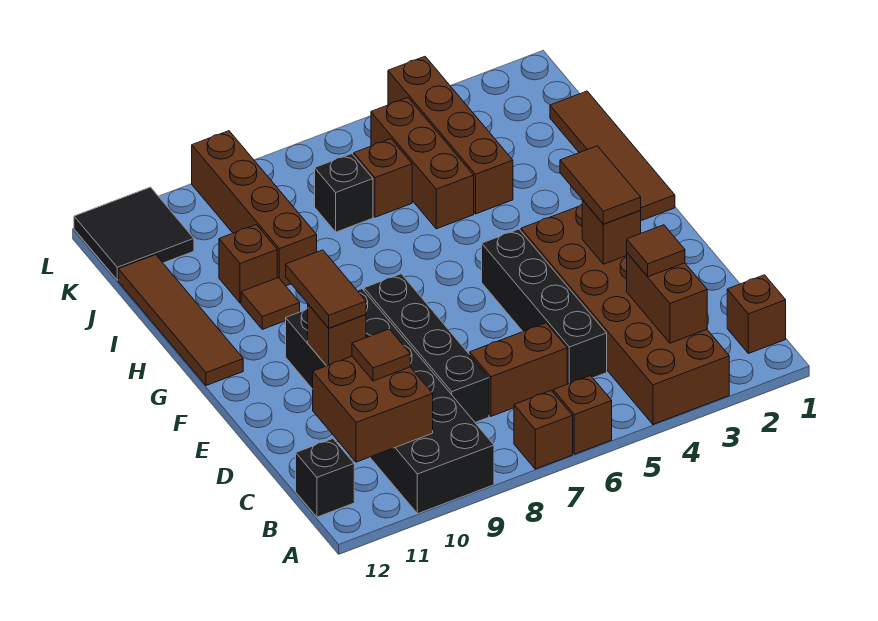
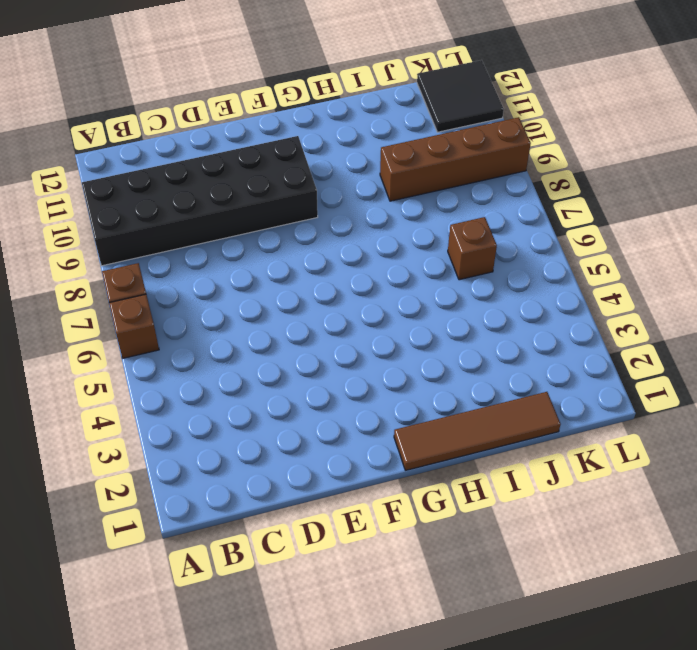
none -> brown 2x6 brick [521,205,729,424]
none -> brown 1x1 brick [727,275,786,354]
none -> black 1x1 brick [296,439,354,517]

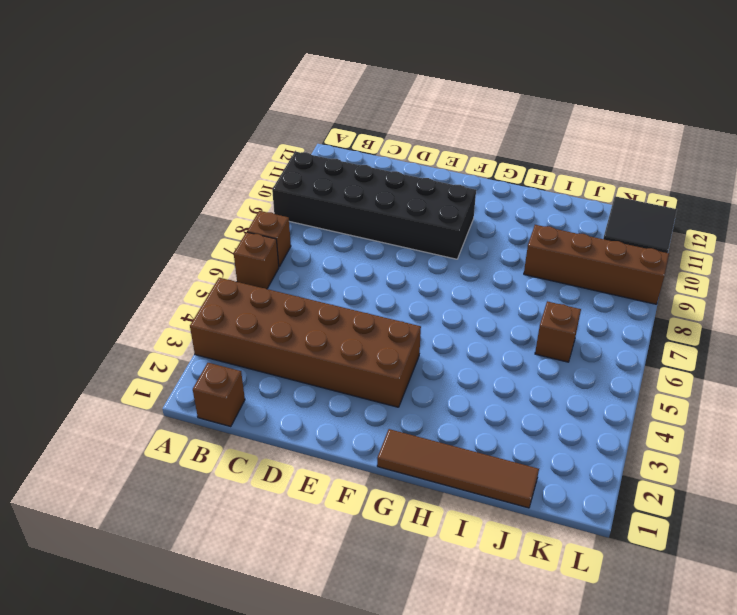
none -> black 1x1 brick [296,439,354,517]
none -> black 1x4 brick [482,229,607,384]
none -> brown 1x2 brick [470,323,567,416]

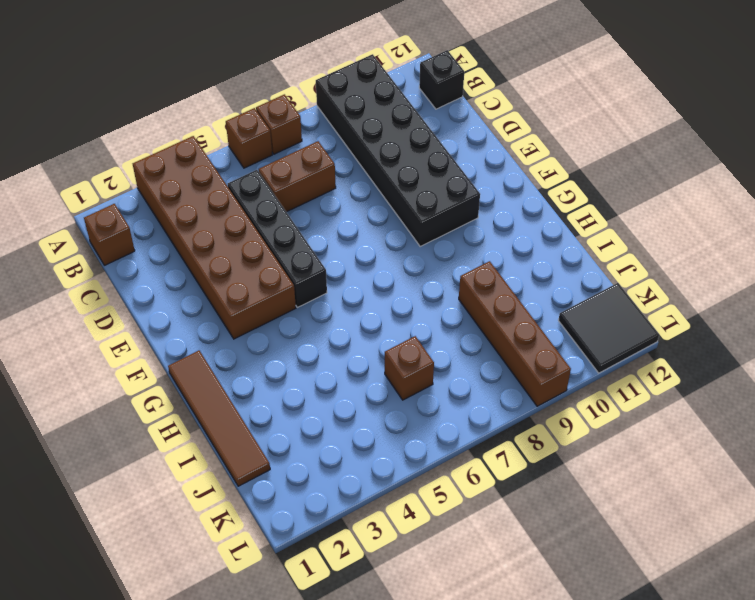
none -> black 1x4 brick [364,274,489,422]
none -> brown 1x4 tile [118,255,243,386]
none -> brown 1x1 tile [241,278,300,329]

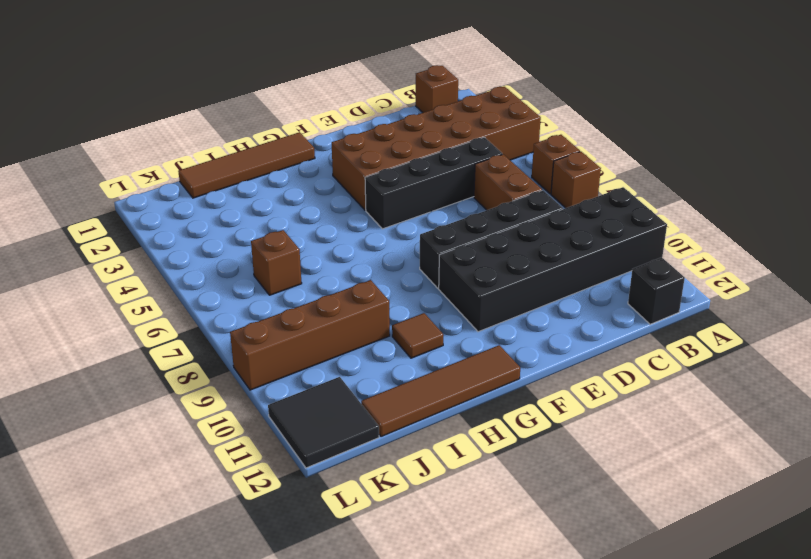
none -> brown 1x4 brick [388,57,513,214]
none -> brown 1x3 brick [371,98,474,229]
none -> brown 1x1 brick [219,225,277,303]

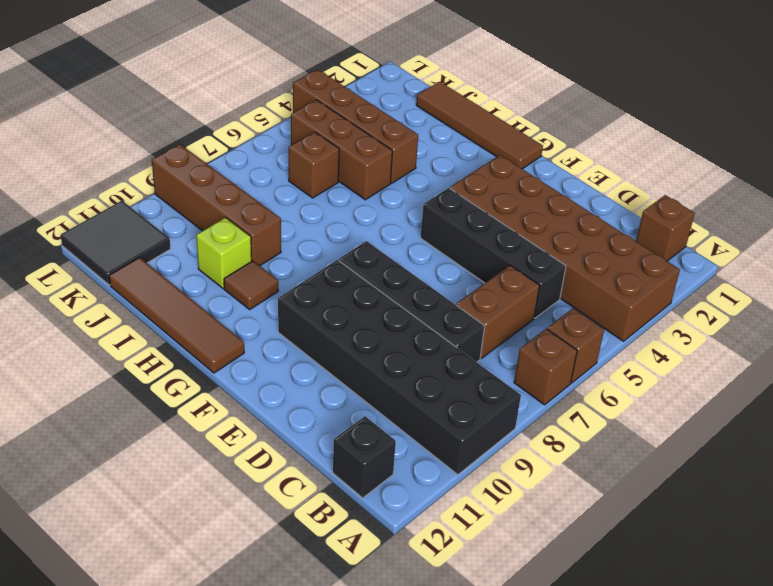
lime 1x1 brick [196,217,252,289] -> brown 1x1 brick [219,225,277,303]
none -> black 1x1 brick [315,154,373,232]
none -> brown 1x2 brick [627,253,707,343]
none -> brown 2x2 brick [313,357,433,462]

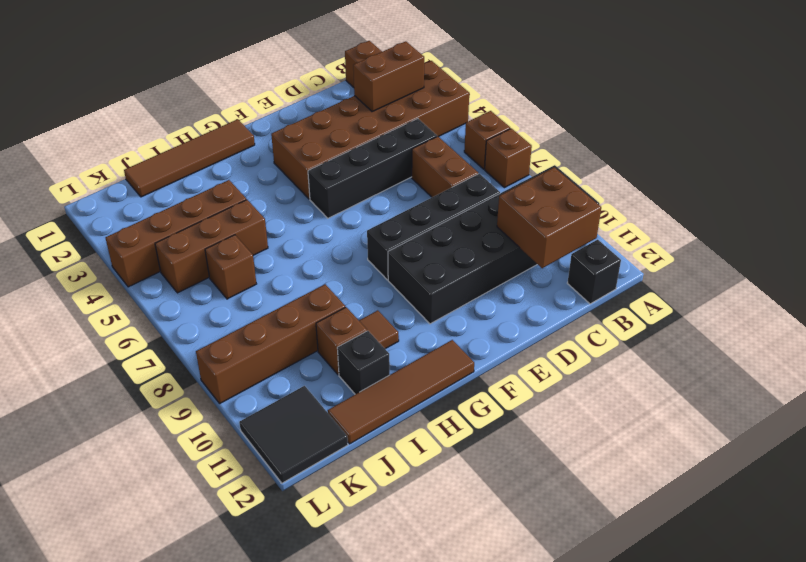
black 1x1 brick [337,331,390,394] -> black 1x1 brick moved to [315,154,373,232]
none -> brown 1x1 brick [582,200,641,264]
none -> brown 1x1 brick [308,304,366,366]
none -> brown 1x1 tile [627,225,685,277]

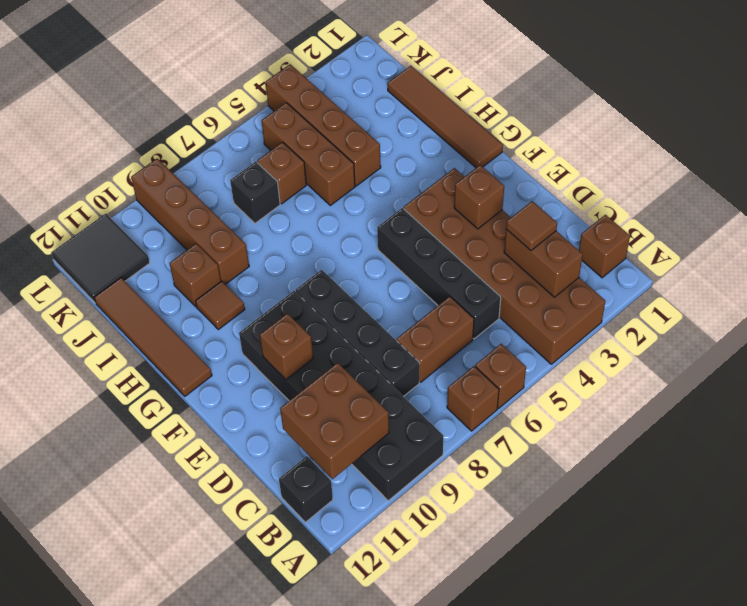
none -> brown 1x1 tile [352,329,410,381]
none -> brown 1x2 tile [560,146,641,224]
none -> brown 1x2 tile [286,250,366,328]

